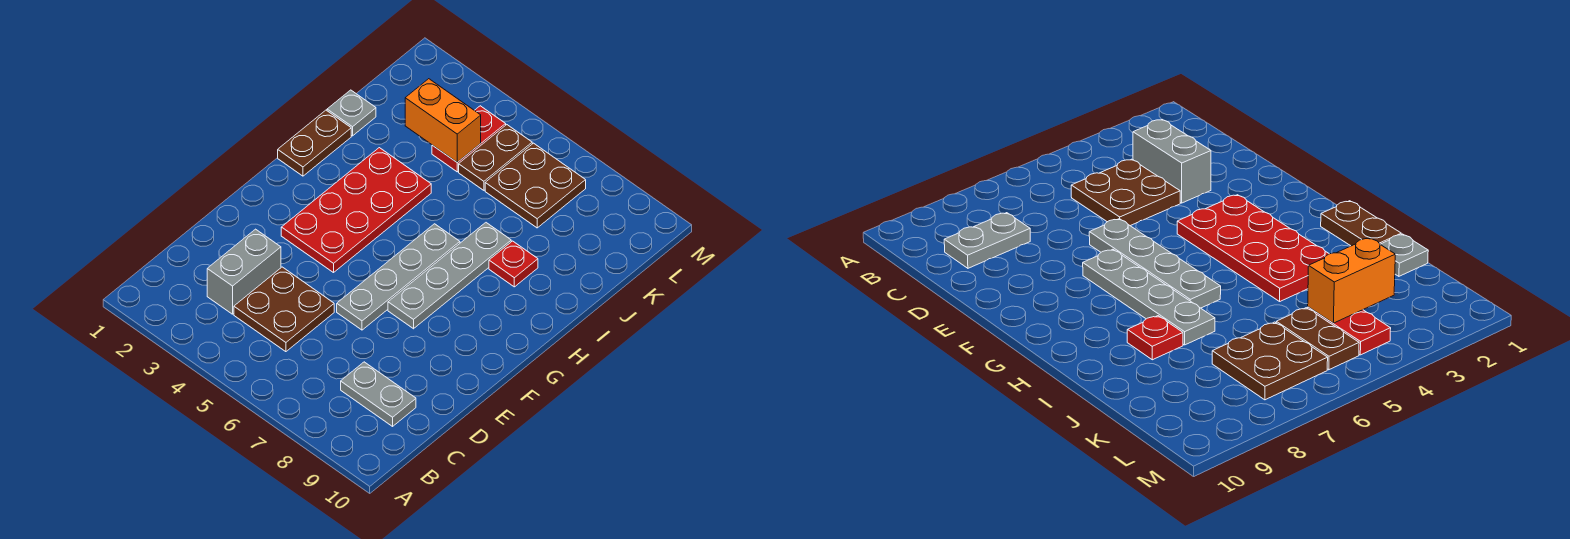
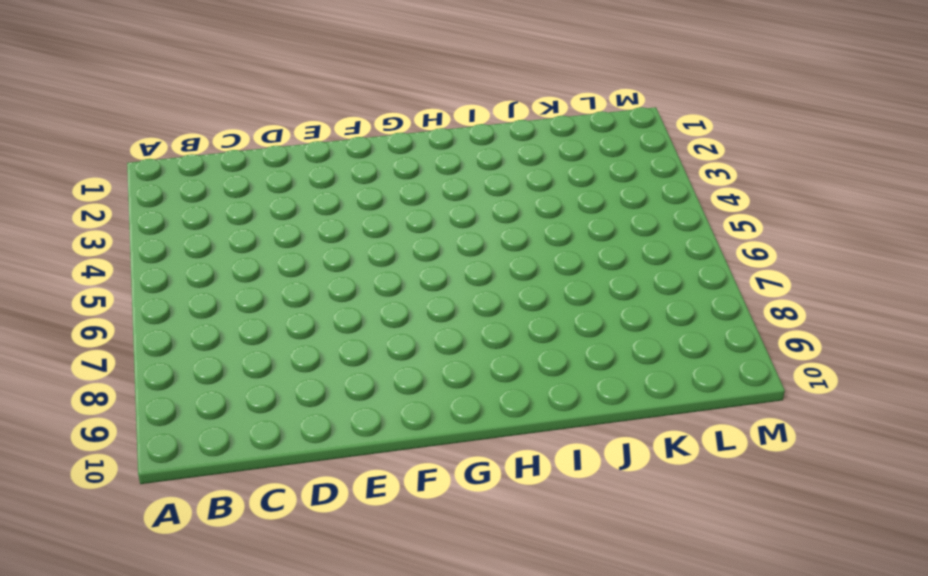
none -> grey 1x2 brick [207,229,281,314]
none -> brown 2x2 plate [234,267,334,352]
none -> grey 1x2 plate [341,362,416,426]

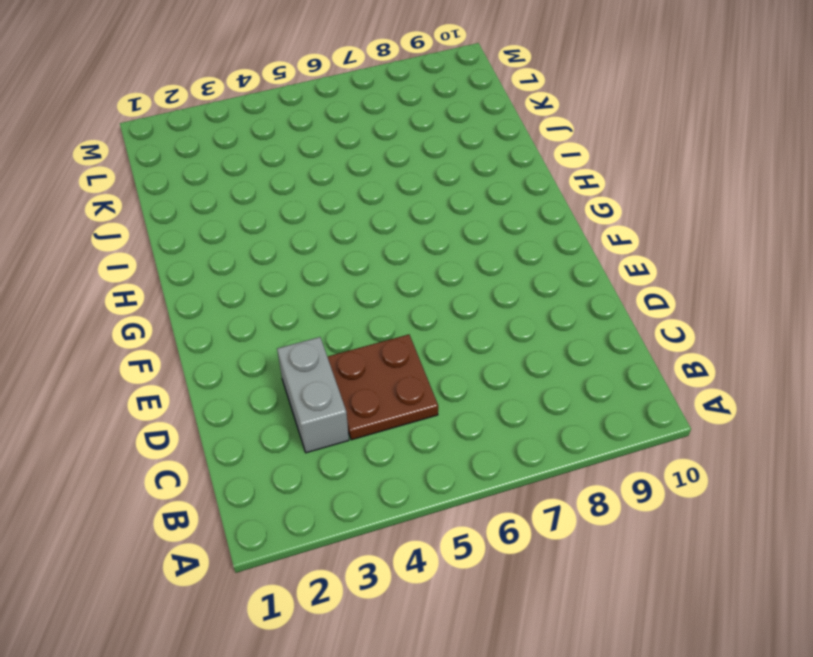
none -> grey 1x2 plate [341,362,416,426]
none -> grey 1x4 plate [337,224,460,330]
none -> red 2x4 plate [281,148,431,273]

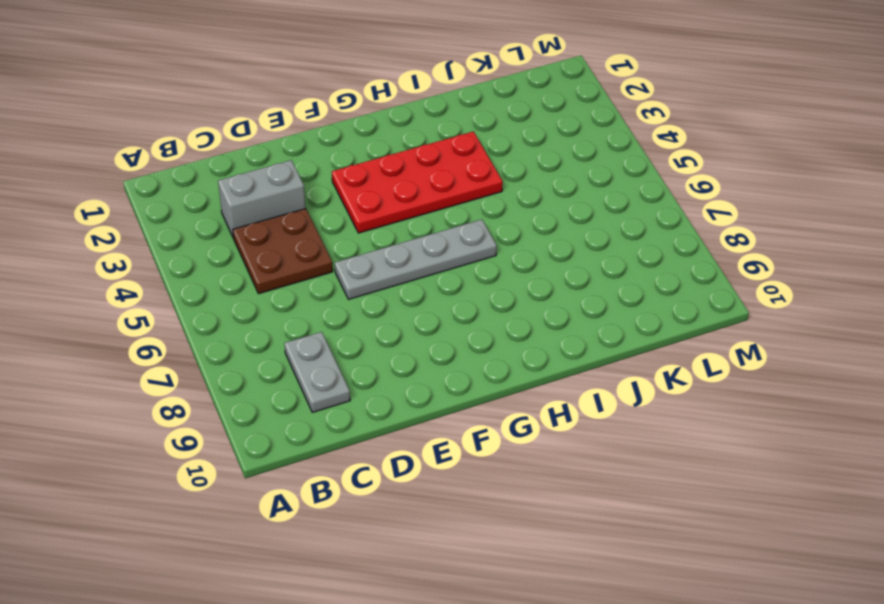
none -> grey 1x4 plate [388,223,511,329]
none -> brown 1x2 plate [278,110,351,176]
none -> red 1x1 plate [489,241,538,287]

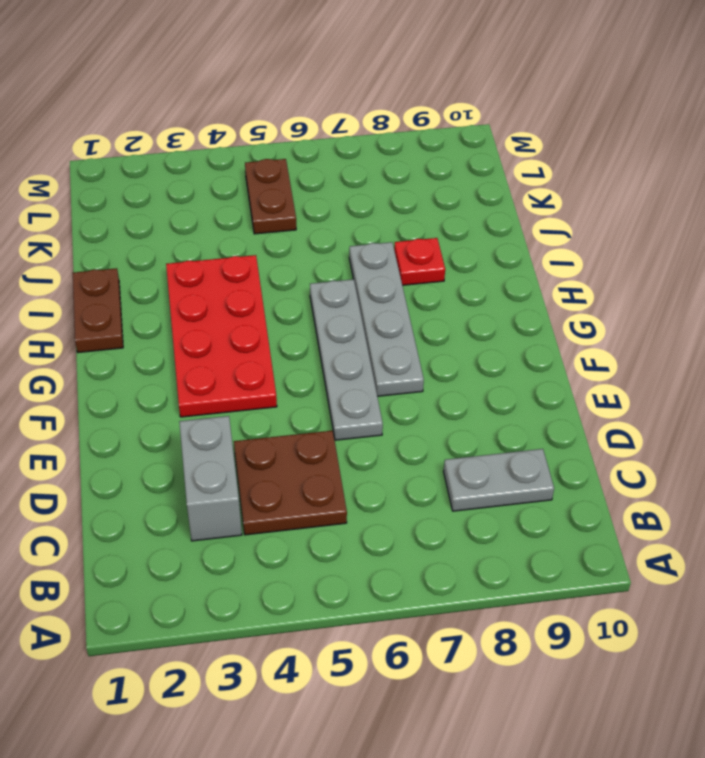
none -> grey 1x1 plate [327,90,376,136]
none -> red 1x2 plate [432,106,506,172]
none -> brown 2x2 plate [485,143,586,228]

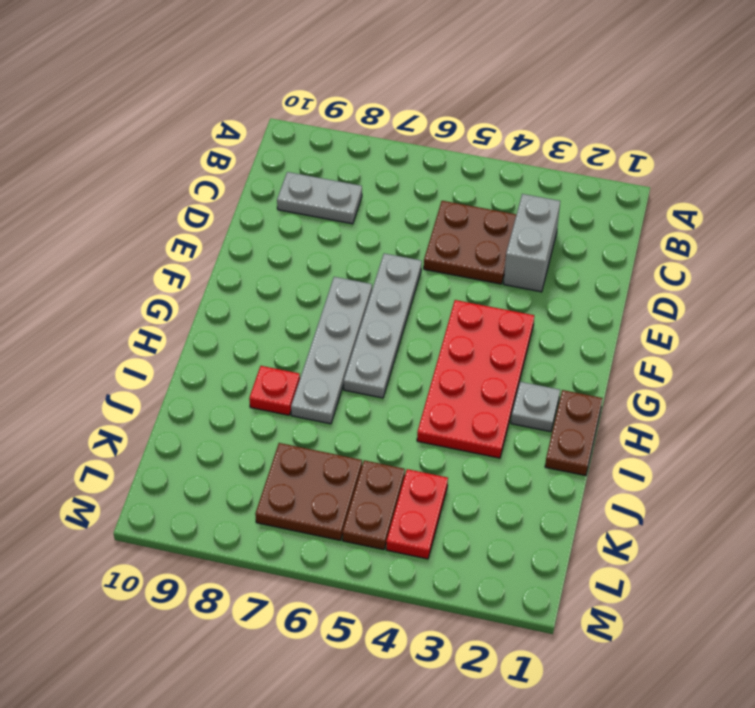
grey 1x1 plate [511,382,560,432] -> grey 1x1 plate moved to [327,90,376,136]
none -> orange 1x2 brick [405,79,481,162]

